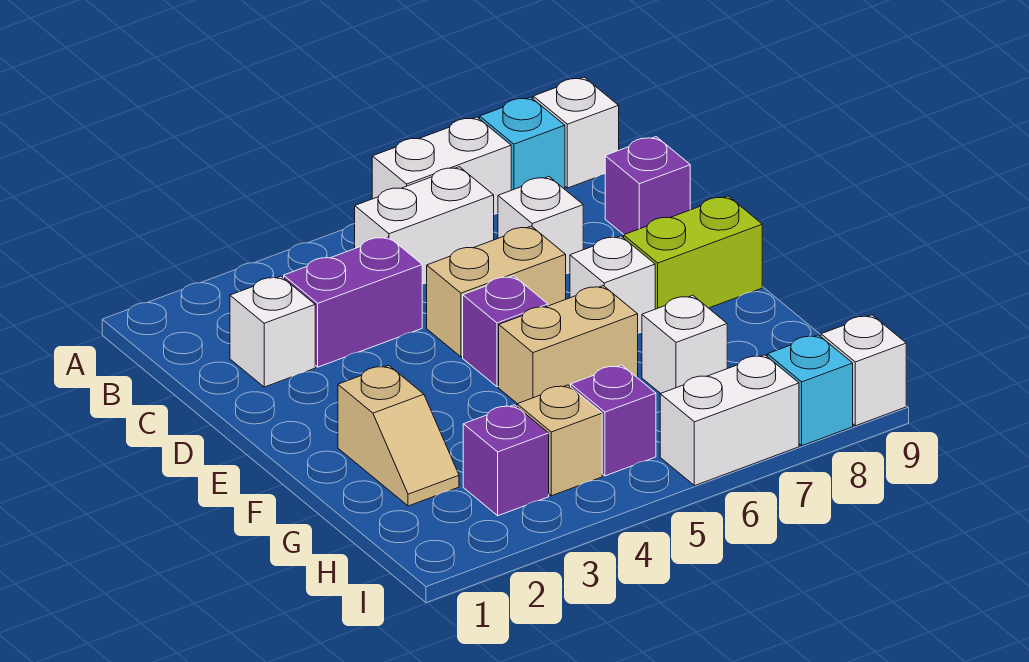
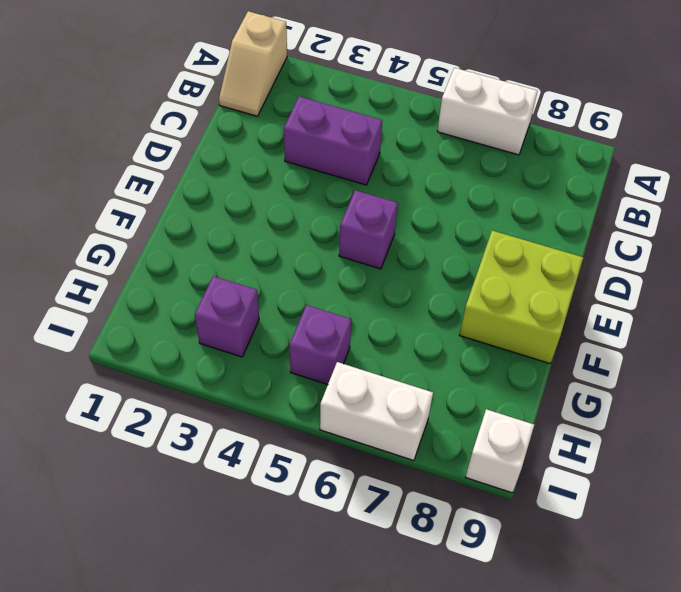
tan 1x2 slope [219,11,287,116] -> tan 1x2 slope moved to [338,365,459,506]
lime 2x2 brick [460,231,583,364] -> lime 1x2 brick [624,196,762,309]
none -> cyan 1x1 brick [480,97,565,190]
none -> white 1x1 brick [533,77,619,188]
none -> white 1x2 brick [355,167,494,284]

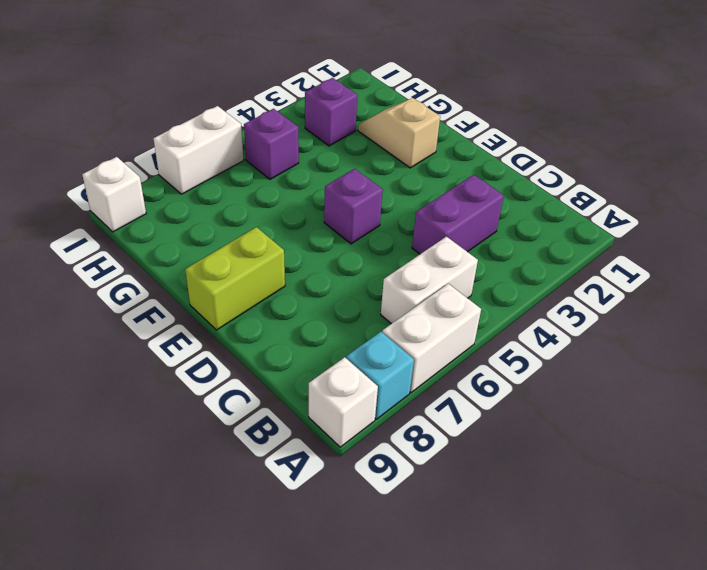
none -> white 1x1 brick [230,276,315,387]
none -> white 1x1 brick [498,177,583,274]
none -> purple 1x1 brick [605,137,690,235]

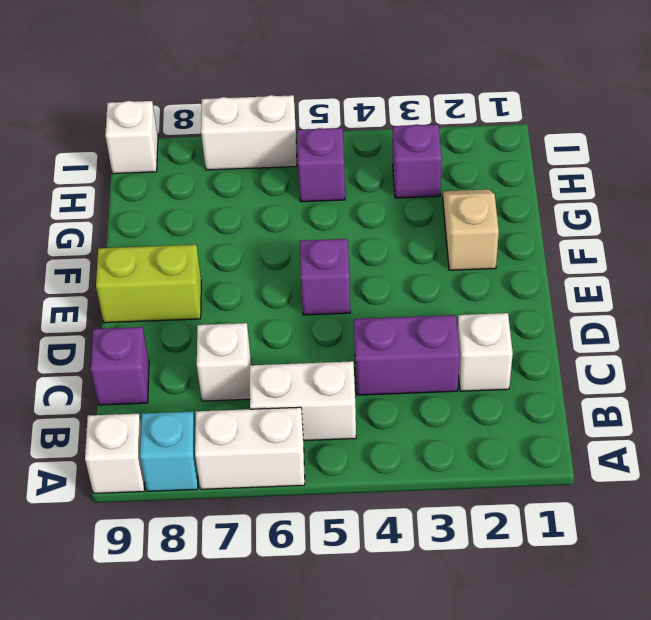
none -> tan 1x2 brick [427,226,566,357]
none -> white 1x1 brick [570,236,655,333]
none -> tan 1x2 brick [499,286,638,404]

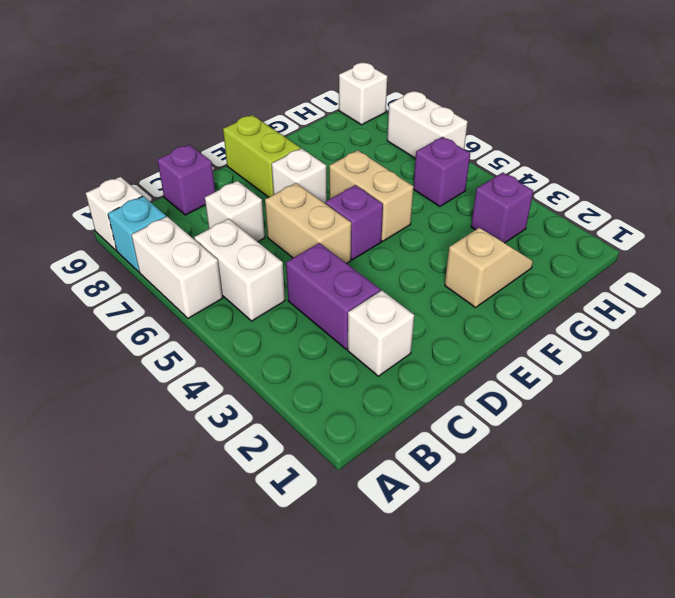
none -> white 1x1 brick [642,295,727,393]
none -> tan 1x1 brick [517,385,602,496]
none -> cyan 1x1 brick [767,335,853,446]

